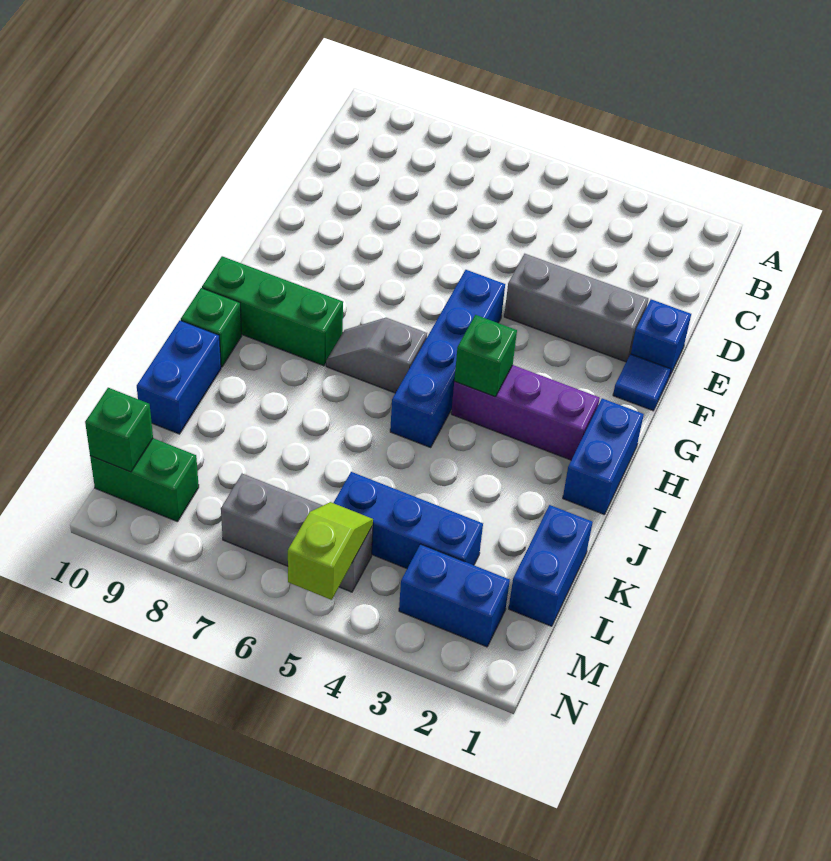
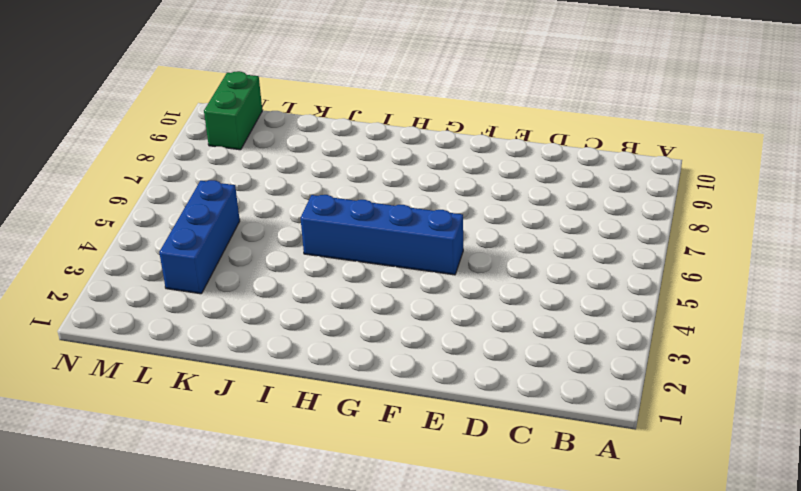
none -> blue 1x1 brick [631,299,691,377]
none -> grey 1x3 brick [504,254,648,362]
none -> blue 1x1 tile [613,354,671,411]

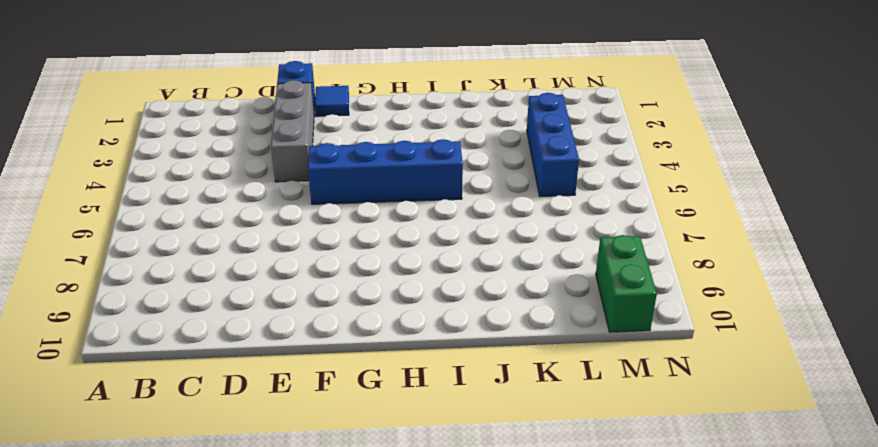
none -> blue 1x2 brick [563,398,644,515]
none -> purple 1x3 brick [451,365,600,460]
none -> grey 1x2 slope [326,318,427,393]

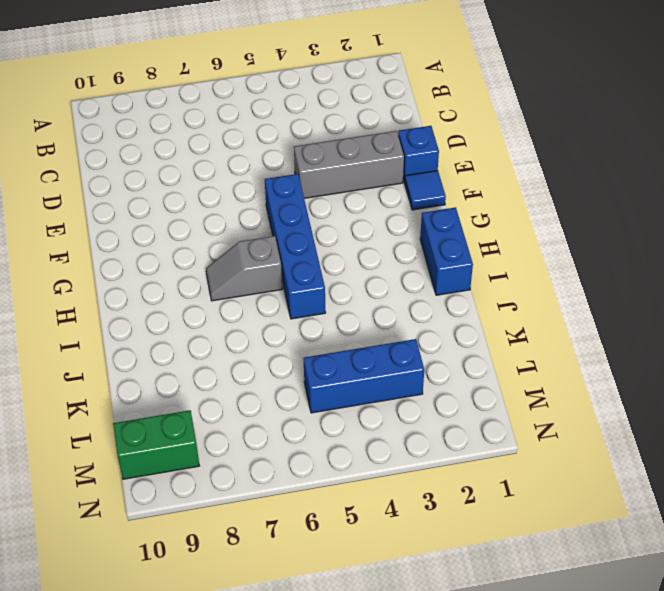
none -> purple 1x3 brick [451,365,600,460]
none -> green 1x3 brick [202,256,343,366]
none -> green 1x1 brick [181,288,242,367]

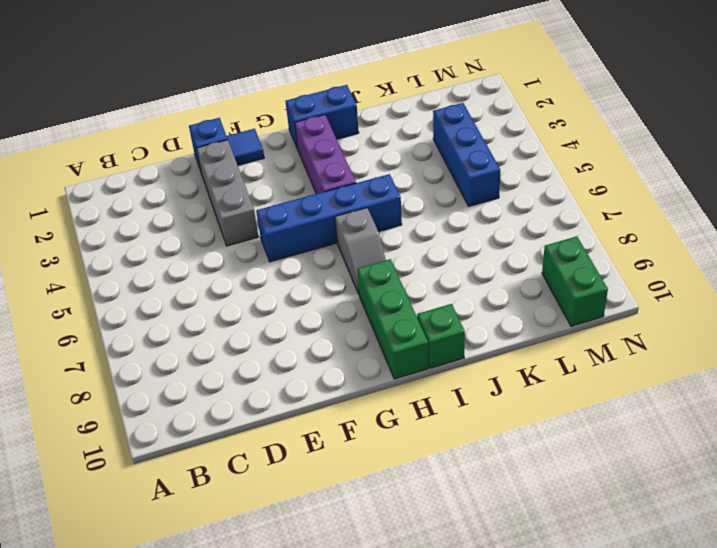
none -> blue 1x2 brick [137,320,221,434]
none -> blue 1x2 brick [509,505,593,626]
none -> blue 1x2 brick [399,544,510,647]

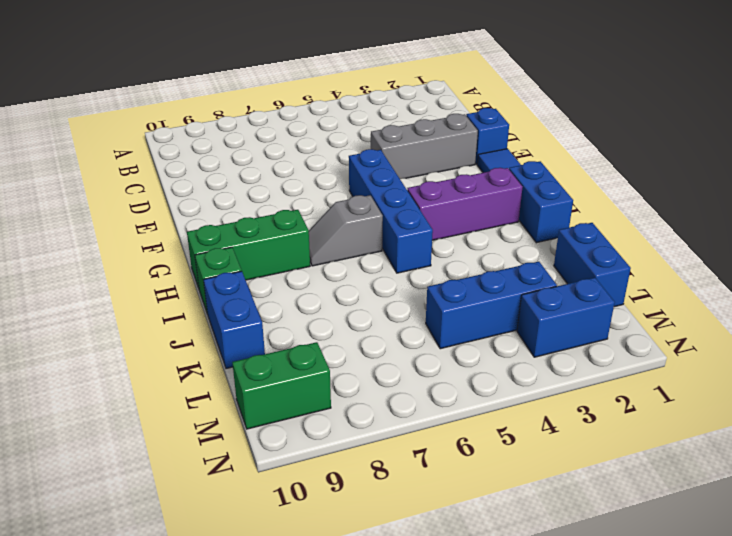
none -> grey 1x3 brick [221,474,373,592]
none -> green 1x1 brick [454,315,517,397]
none -> lime 1x2 slope [288,502,373,600]

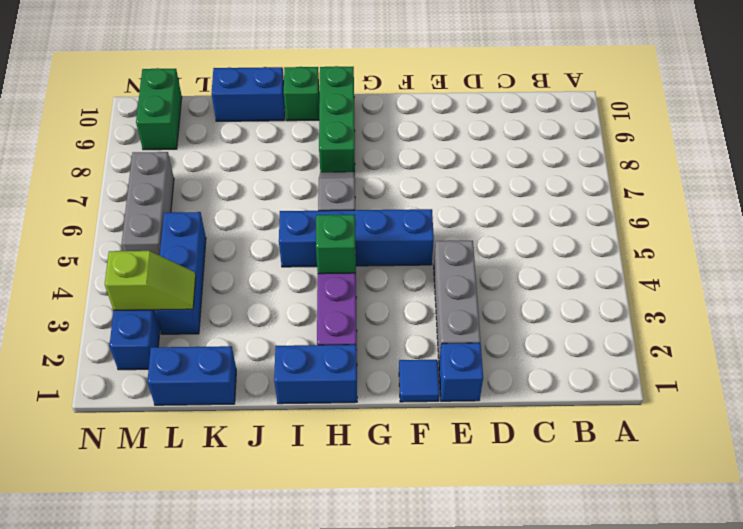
lime 1x2 slope [105,251,196,310] -> lime 1x2 slope moved to [288,502,373,600]
none -> green 1x1 brick [85,388,153,472]

